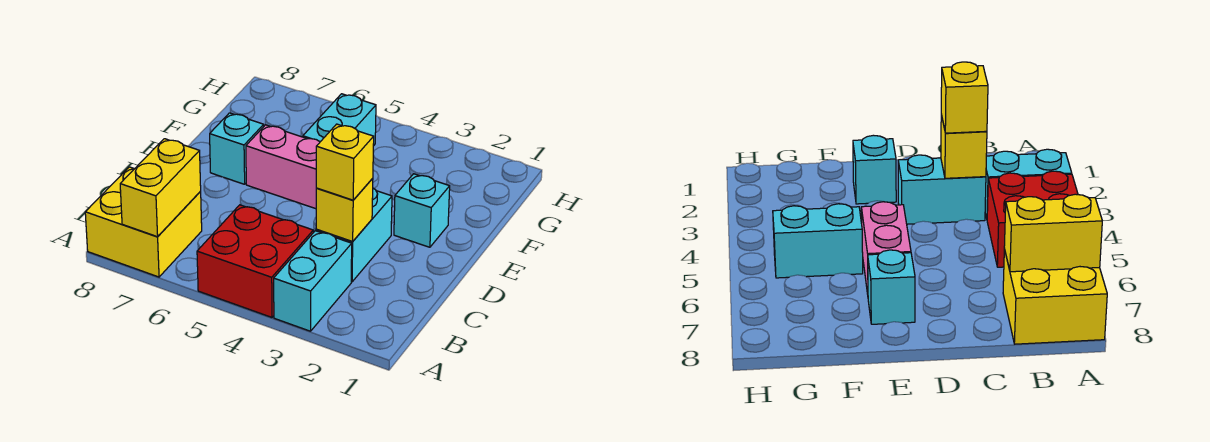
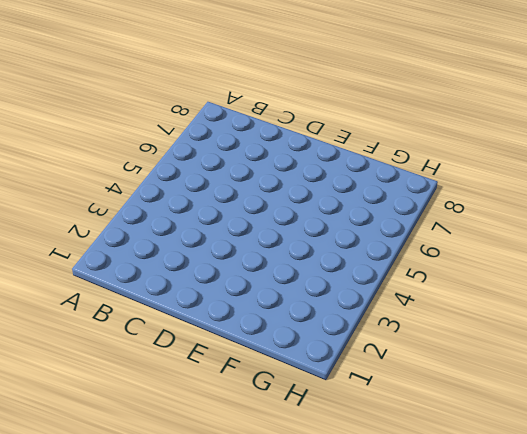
none -> cyan 1x2 brick [274,231,352,331]
none -> red 2x2 brick [197,205,313,317]

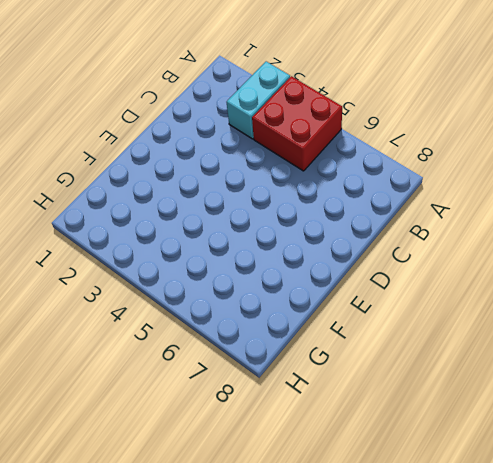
none -> yellow 2x2 brick [85,167,202,277]
none -> cyan 1x2 brick [316,189,392,282]

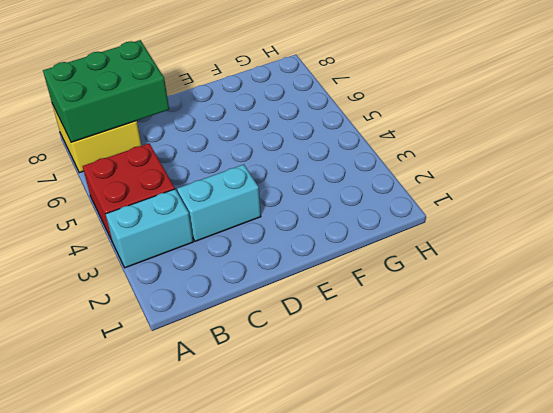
green 2x3 brick [43,40,169,142] -> yellow 1x2 brick [120,139,201,237]
none -> cyan 1x1 brick [394,174,450,247]
none -> pink 1x2 brick [246,125,320,209]

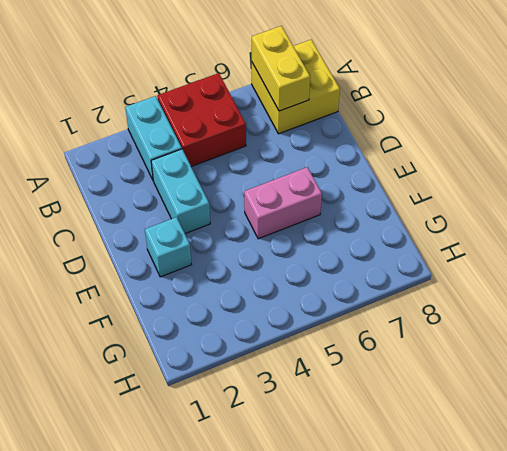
none -> cyan 1x1 brick [210,113,264,184]
none -> cyan 1x2 brick [303,94,376,146]

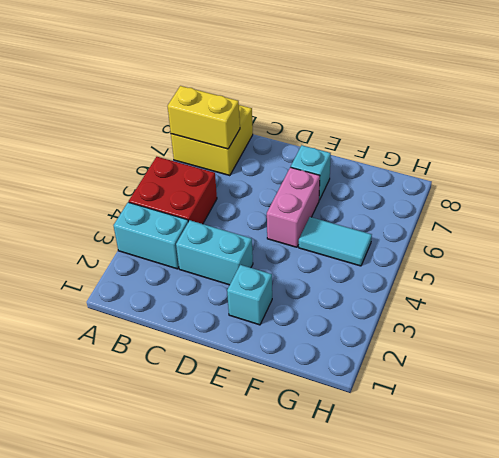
cyan 1x2 tile [299,217,372,266] -> cyan 1x2 brick [303,94,376,146]
none -> yellow 1x1 brick [316,178,373,241]
none -> yellow 1x1 brick [316,124,374,200]

